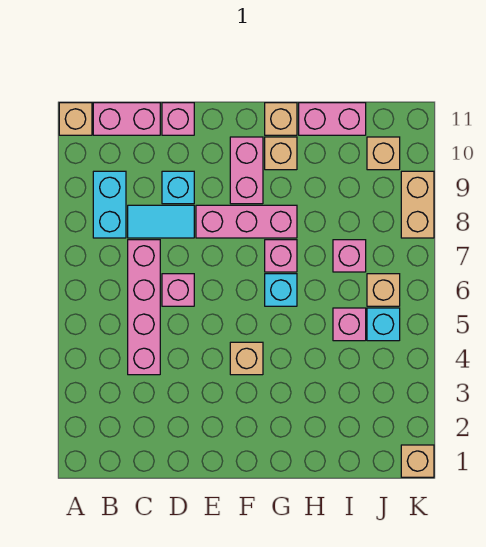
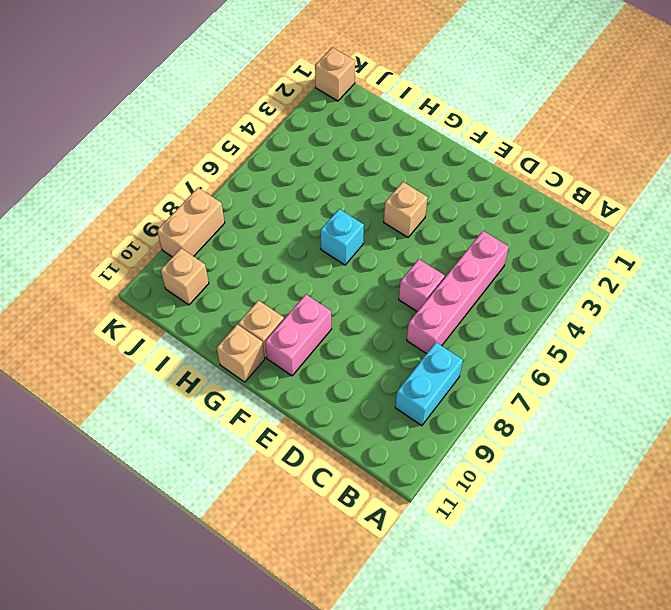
none -> tan 1x1 brick [59,103,92,135]
none -> pink 1x2 brick [93,103,160,135]
none -> cyan 1x2 tile [128,205,194,238]

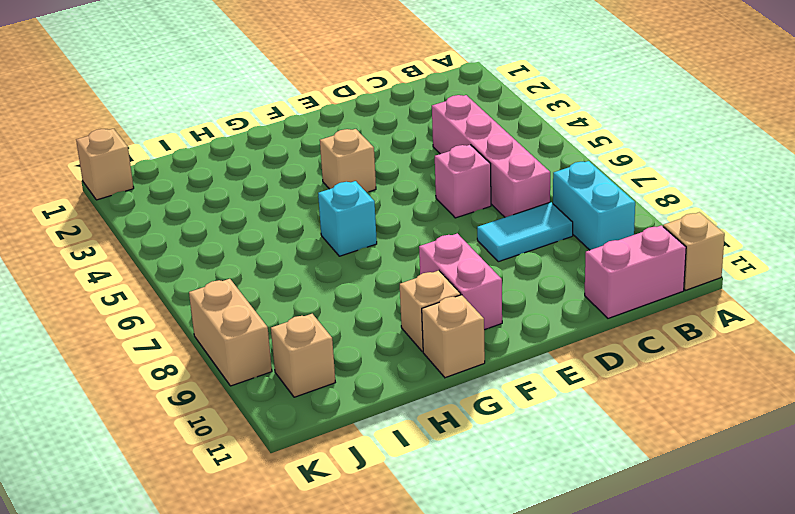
none -> cyan 1x1 brick [162,171,194,204]
none -> pink 1x1 brick [162,103,194,135]
none -> pink 1x3 brick [196,205,297,238]

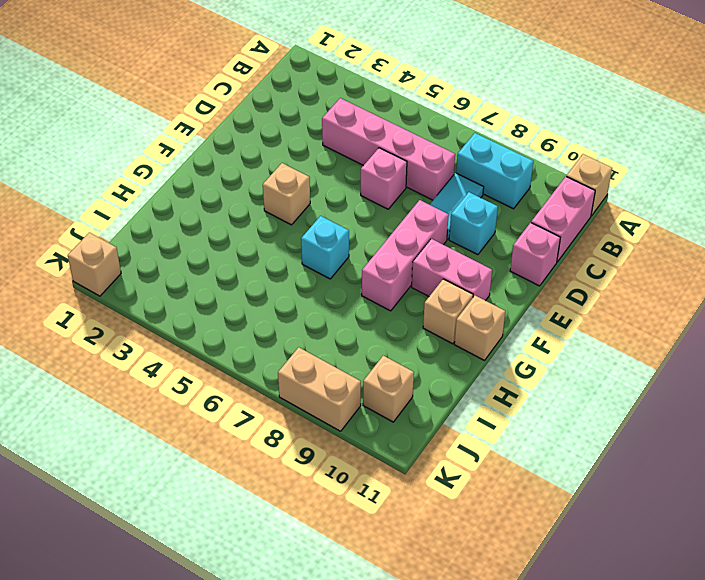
none -> pink 1x1 brick [265,240,297,272]
none -> pink 1x2 brick [299,103,366,135]
none -> pink 1x1 brick [333,308,366,341]

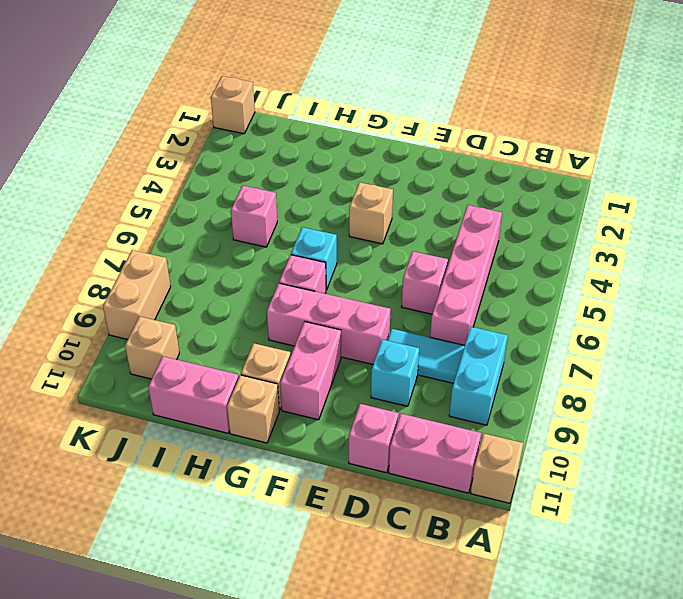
none -> pink 1x1 brick [333,240,366,272]
none -> cyan 1x1 brick [367,308,400,341]
none -> tan 1x1 brick [367,274,400,306]

